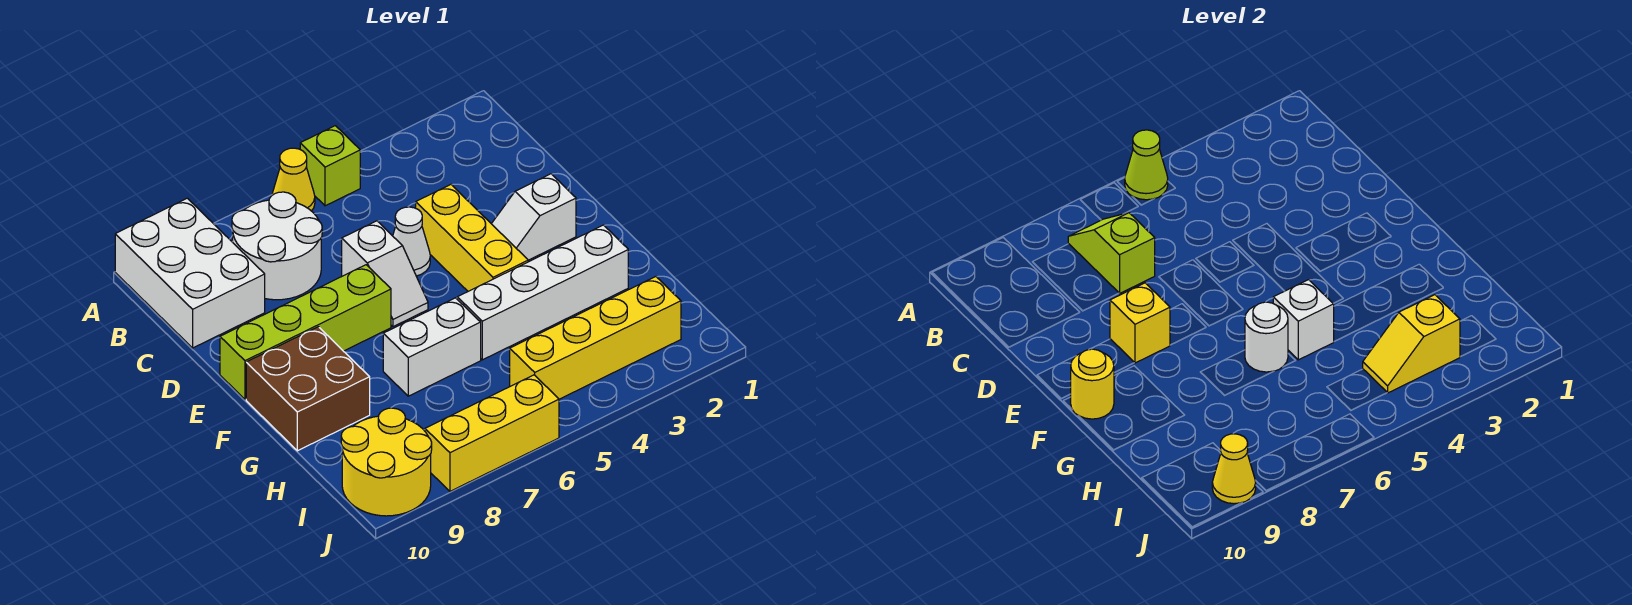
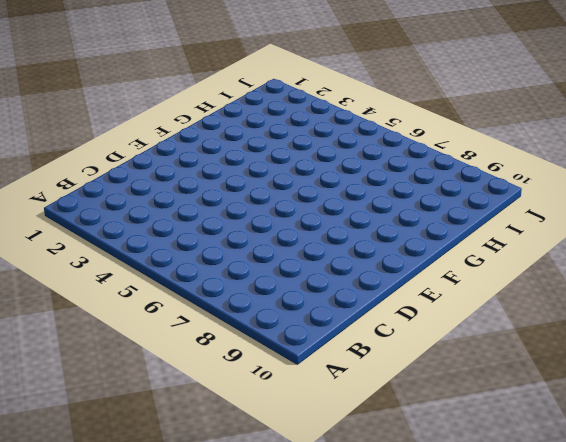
none -> lime 1x1 brick [300,126,360,206]
none -> yellow 1x1 cone [272,148,315,211]
none -> white 2x3 brick [115,198,265,348]

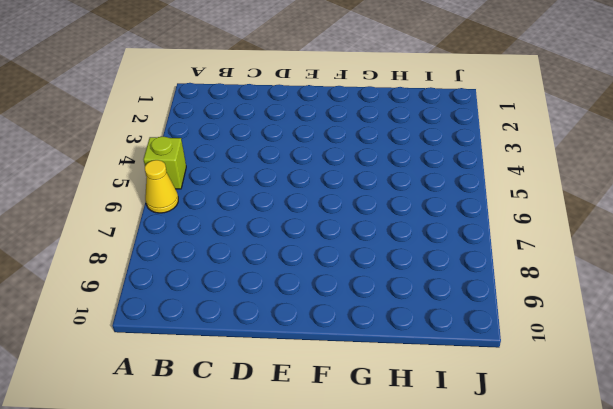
none -> white 2x3 brick [115,198,265,348]
none -> white 2x2 round brick [232,192,322,300]
none -> yellow 1x3 brick [416,185,528,291]

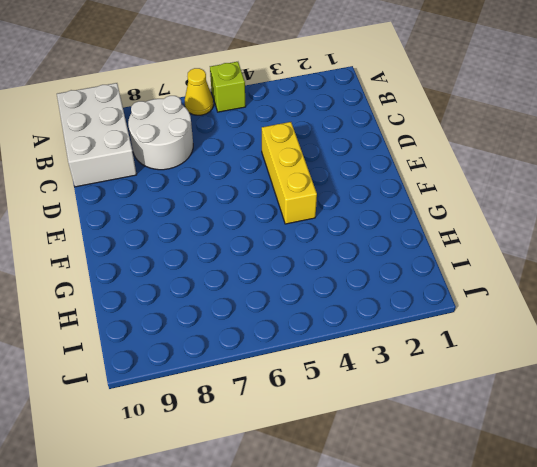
none -> white 1x1 cone [393,207,430,276]
none -> white 1x2 slope [342,221,428,327]
none -> white 1x2 slope [492,174,576,260]

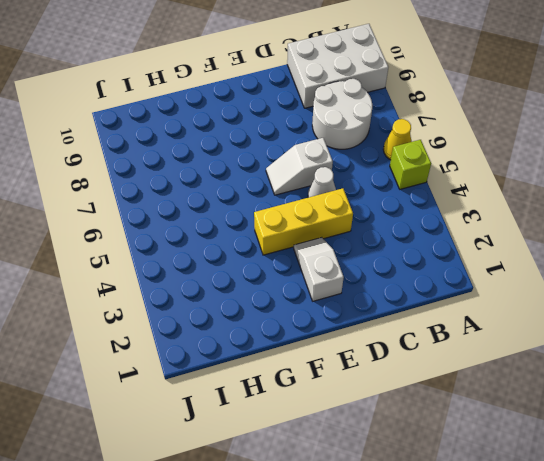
none -> lime 1x4 brick [220,265,391,399]
none -> brown 2x2 brick [246,327,370,451]
none -> white 1x4 brick [457,225,628,360]

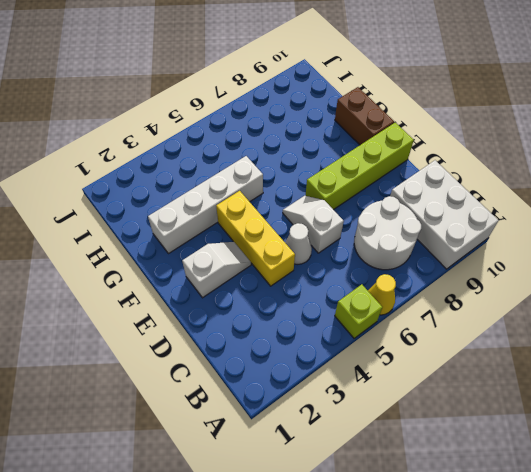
brown 1x2 brick [335,87,394,145] -> brown 2x2 brick [246,327,370,451]
none -> white 1x2 brick [383,298,481,396]
none -> yellow 1x4 brick [510,277,681,399]
none -> yellow 2x2 round brick [341,408,432,516]

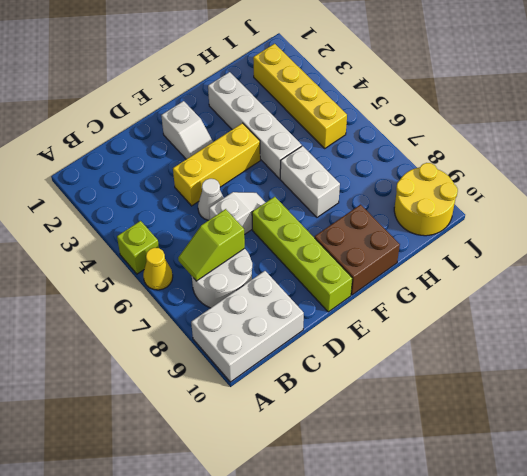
none -> yellow 1x3 brick [425,375,559,491]
none -> lime 1x1 cone [1125,130,1168,200]
none -> yellow 1x1 brick [1110,283,1170,363]

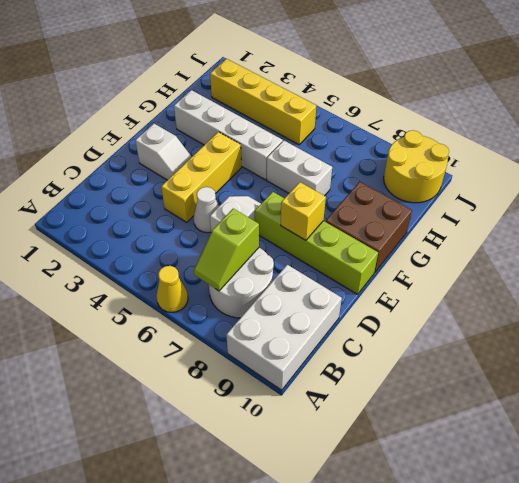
none -> lime 1x1 brick [300,126,360,206]
none -> yellow 1x3 brick [425,375,559,491]
none -> lime 1x1 cone [1125,130,1168,200]

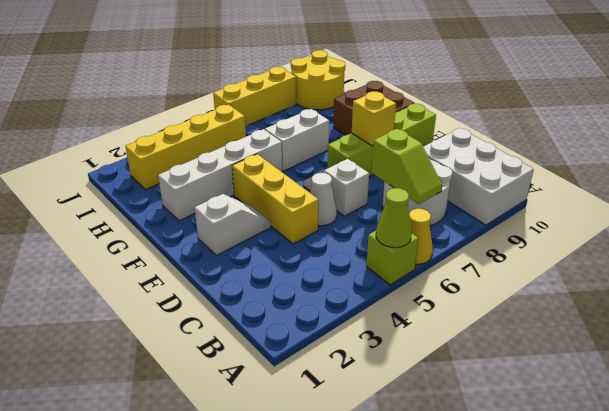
none -> yellow 1x1 round brick [1071,349,1114,419]
none -> white 1x1 brick [1273,280,1334,360]
none -> white 1x1 round brick [1245,302,1288,372]

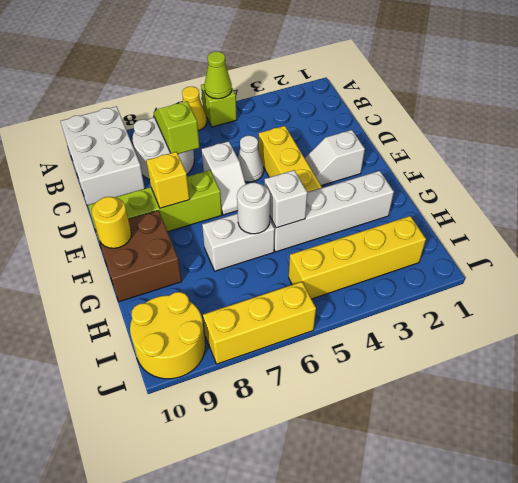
none -> yellow 1x2 slope [1363,295,1460,393]
none -> yellow 1x1 cone [1212,434,1256,504]

